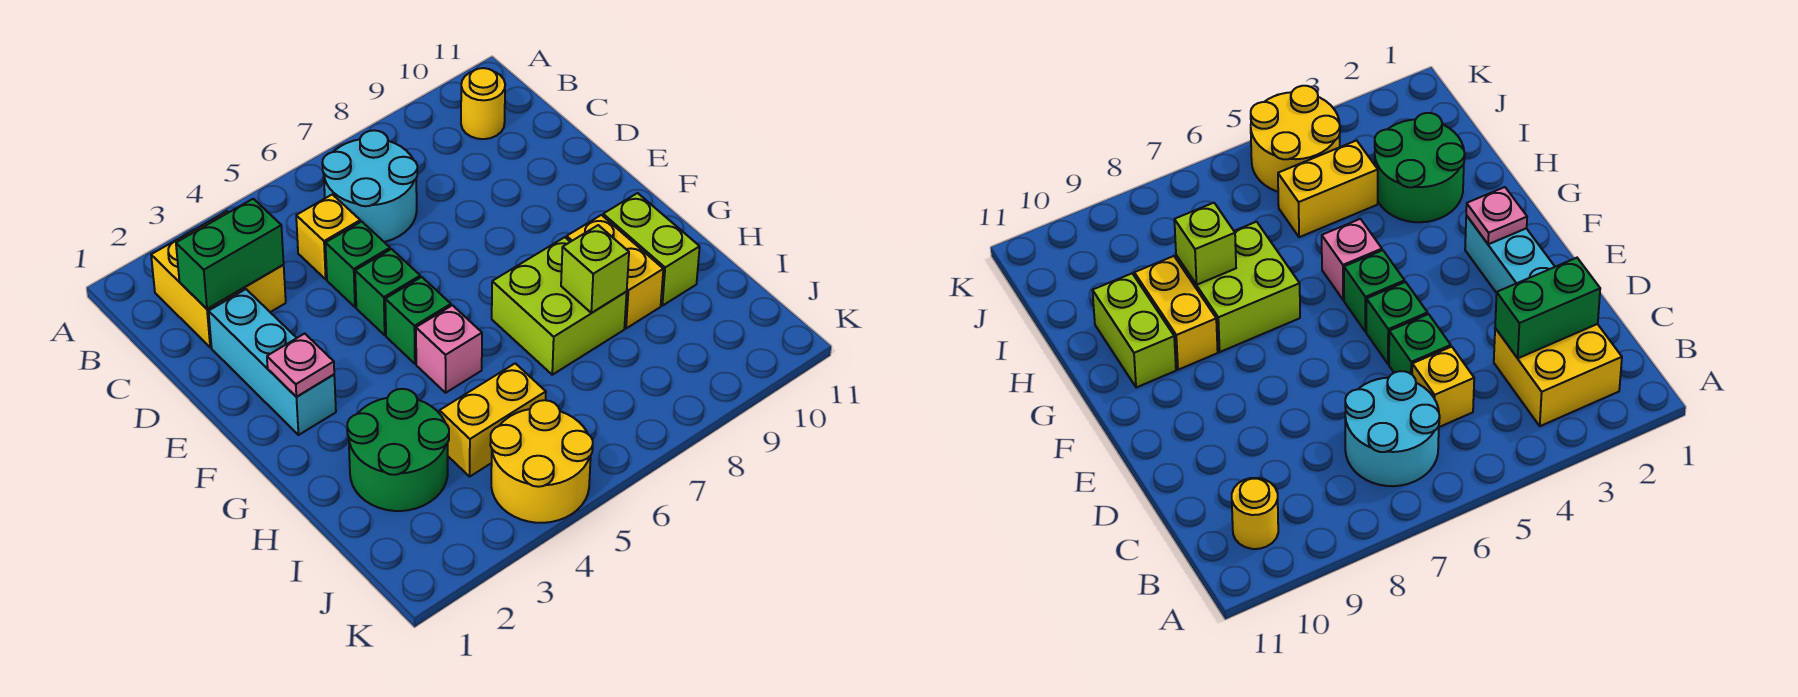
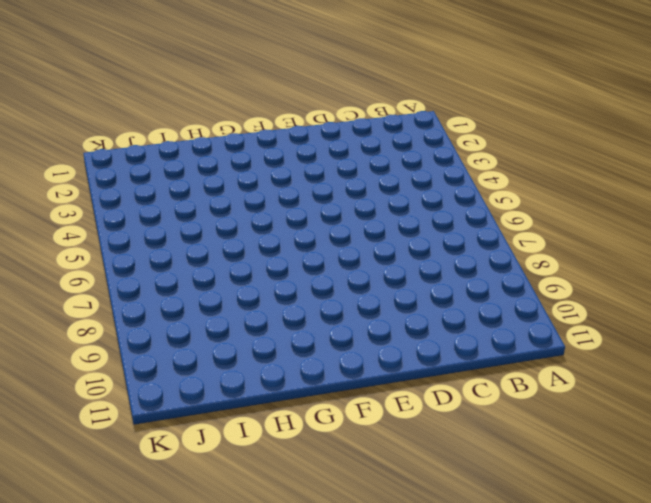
none -> yellow 2x2 brick [151,211,286,347]
none -> cyan 2x2 round brick [322,130,417,242]
none -> yellow 1x1 round brick [461,68,505,139]

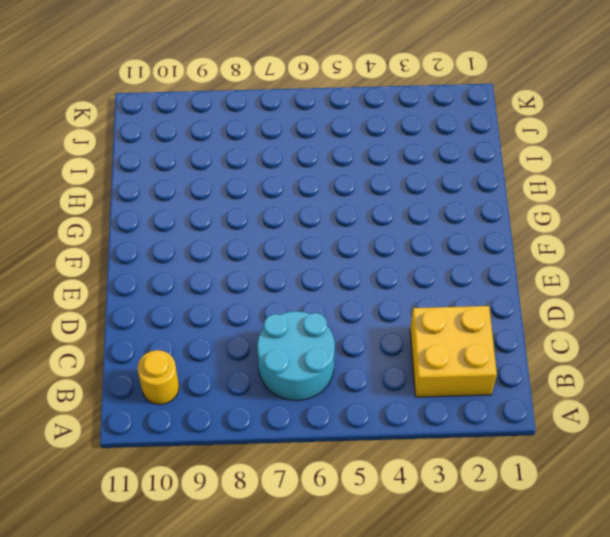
none -> yellow 1x1 brick [296,194,360,279]
none -> cyan 1x3 brick [209,289,336,435]
none -> green 1x1 brick [325,221,390,307]

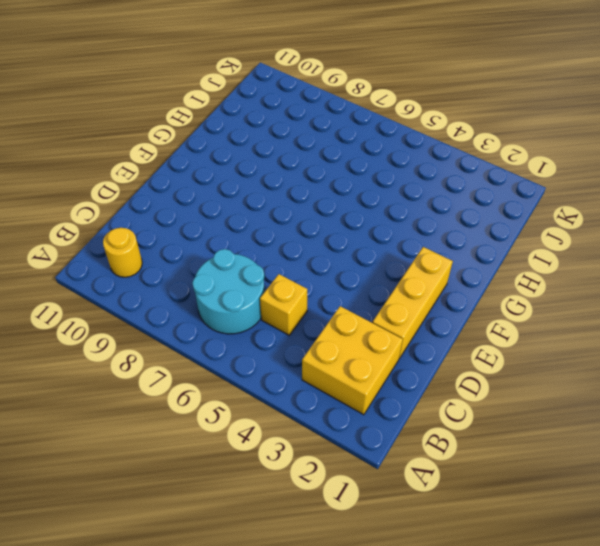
yellow 1x3 brick [372,247,453,359] -> cyan 1x3 brick [209,289,336,435]
none -> green 1x1 brick [325,221,390,307]
none -> green 1x1 brick [355,249,420,335]
none -> green 1x1 brick [385,277,451,364]

